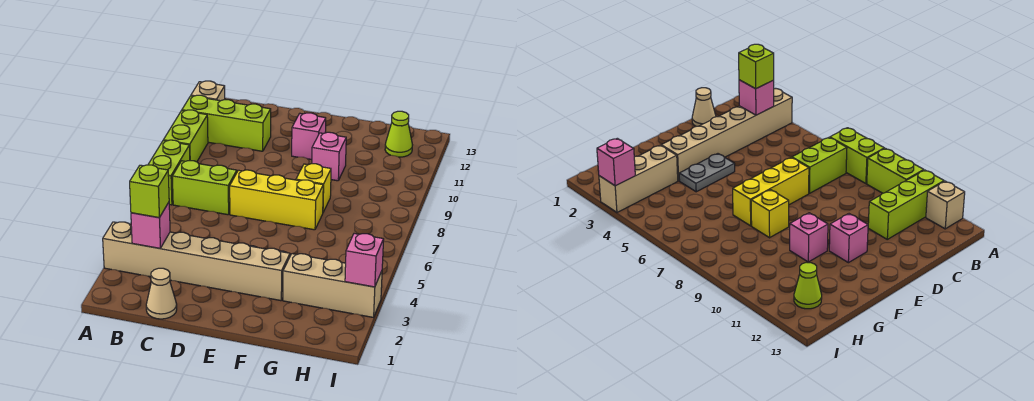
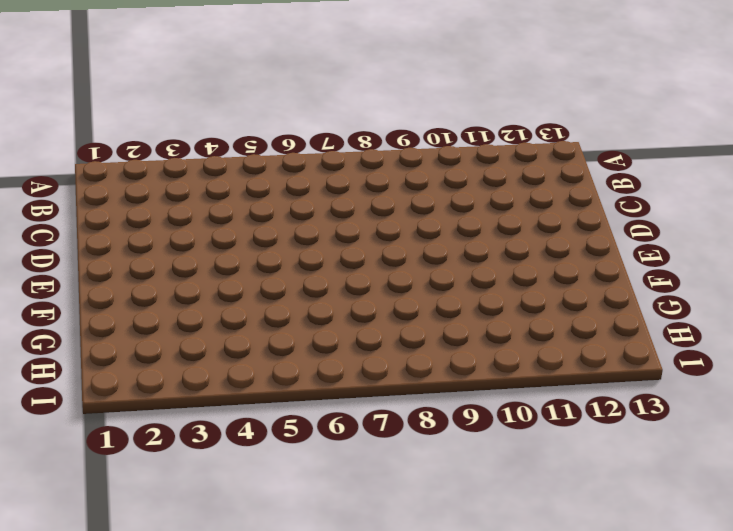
none -> tan 1x6 brick [103,222,290,301]
none -> lime 1x2 brick [148,140,190,205]
none -> lime 1x2 brick [163,110,208,162]

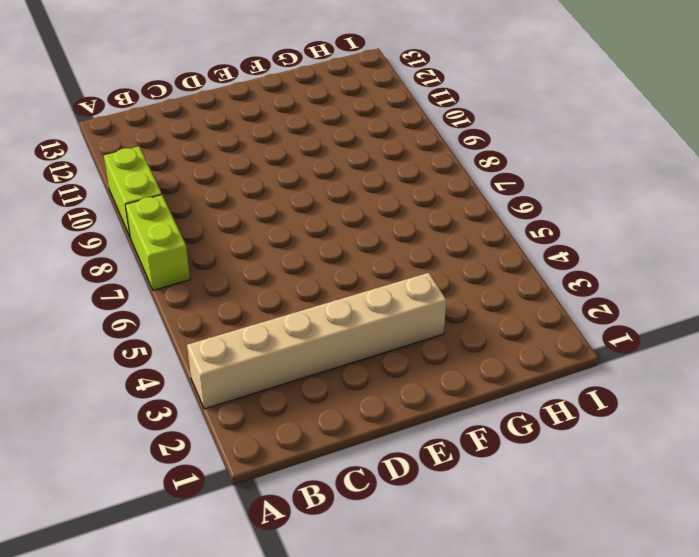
none -> lime 1x3 brick [182,95,271,151]
none -> tan 1x1 brick [191,81,225,101]
none -> lime 1x2 brick [172,161,237,215]

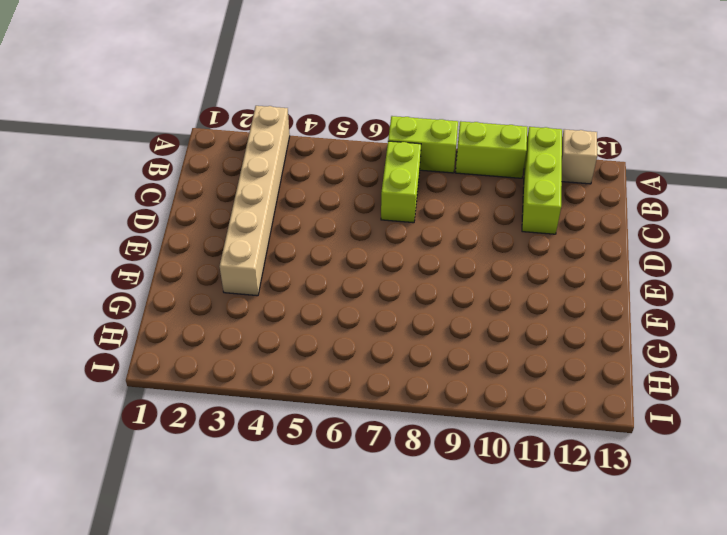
none -> tan 1x1 cone [146,268,177,319]
none -> yellow 1x3 brick [230,170,323,230]
none -> grey 1x2 plate [679,154,735,192]

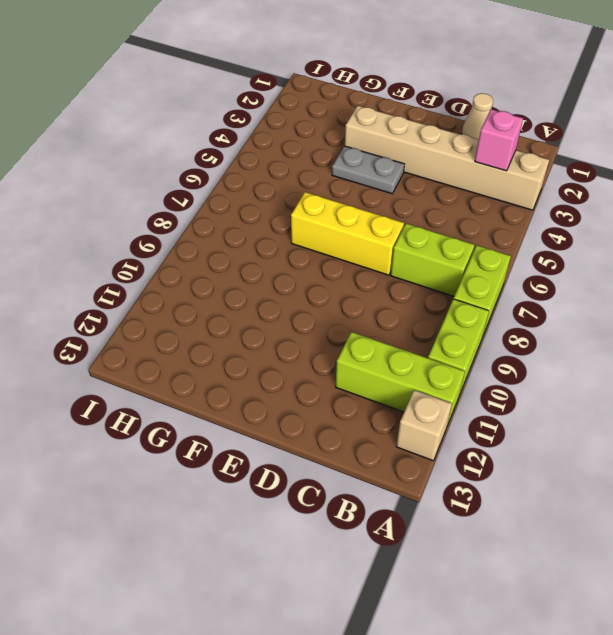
none -> pink 1x1 brick [292,113,326,160]
none -> yellow 1x1 brick [296,164,331,212]
none -> pink 1x1 brick [312,132,346,181]

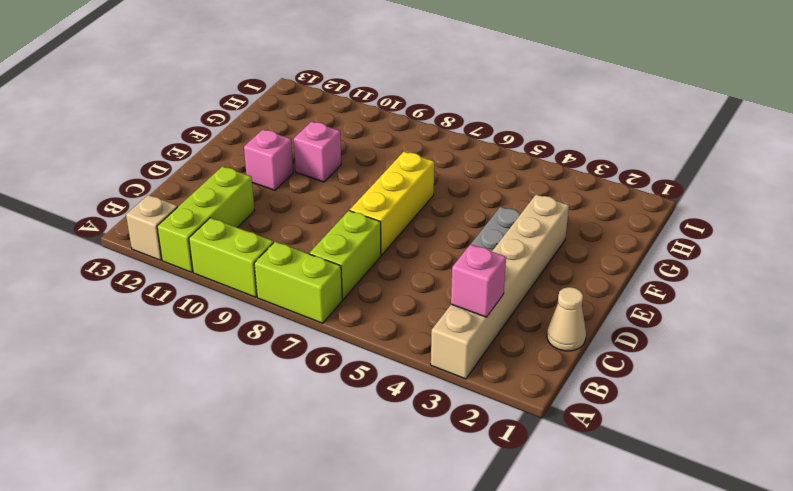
none -> yellow 1x1 brick [296,164,331,212]
none -> tan 1x3 brick [283,254,382,317]
none -> lime 1x1 cone [385,111,412,157]

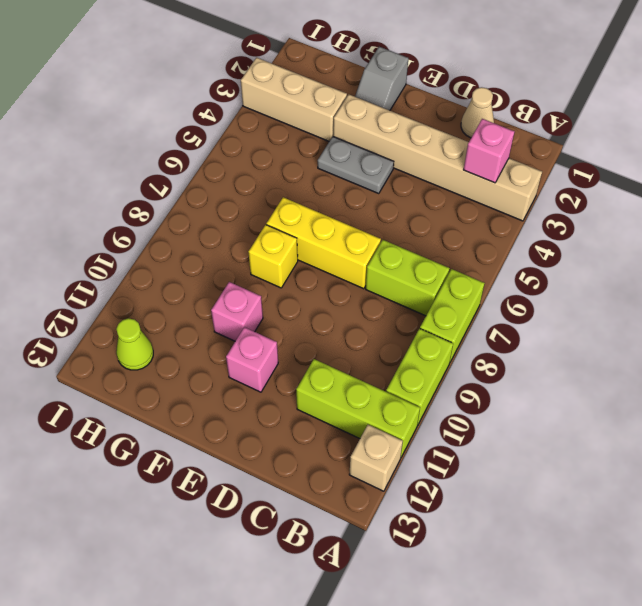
grey 1x2 slope [355,47,408,110] -> none
none -> pink 1x1 brick [345,234,384,287]
none -> lime 1x1 brick [130,165,169,218]

